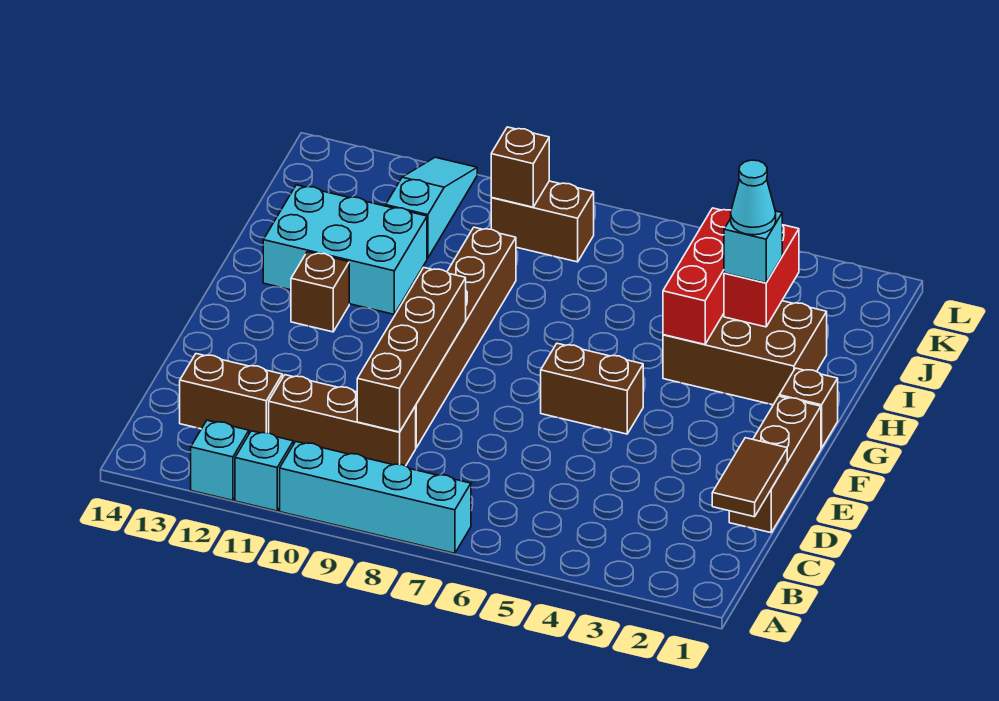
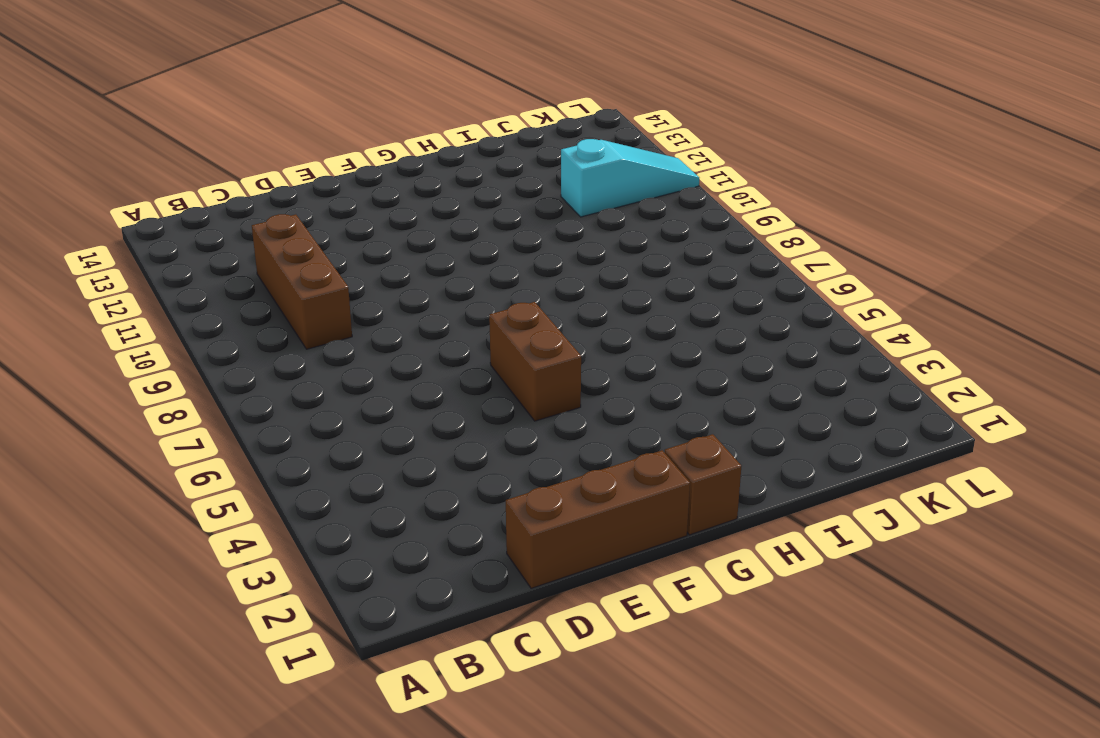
none -> cyan 1x4 brick [280,442,471,553]
none -> cyan 1x1 brick [235,431,293,511]
none -> cyan 1x1 brick [191,420,249,501]

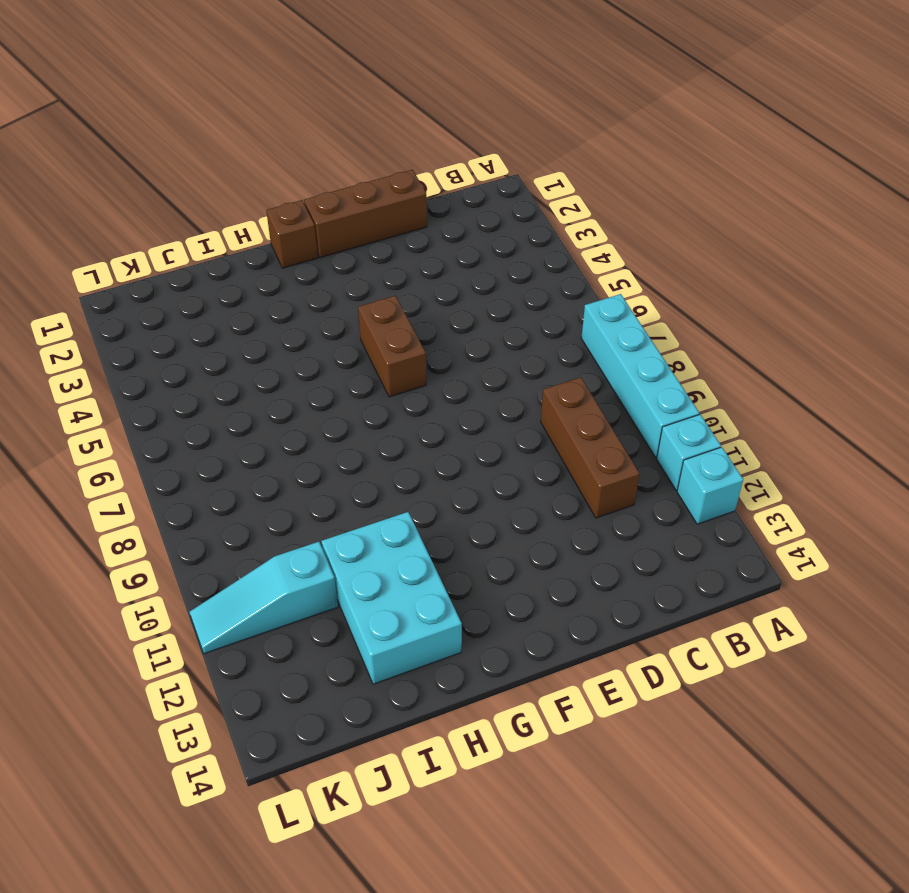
none -> brown 1x2 brick [180,354,282,433]
none -> brown 1x6 brick [415,227,516,448]
none -> brown 1x1 brick [291,252,349,332]

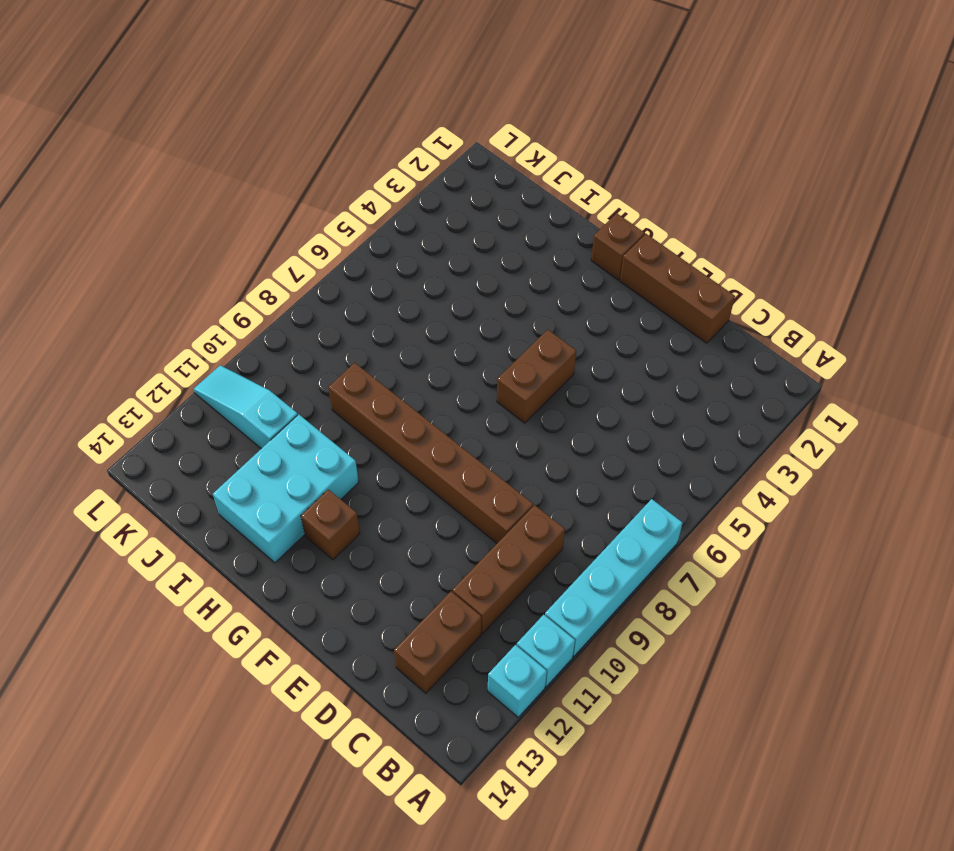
none -> brown 2x3 brick [663,301,827,405]
none -> brown 1x2 brick [491,181,594,262]
none -> brown 1x2 tile [712,438,787,517]

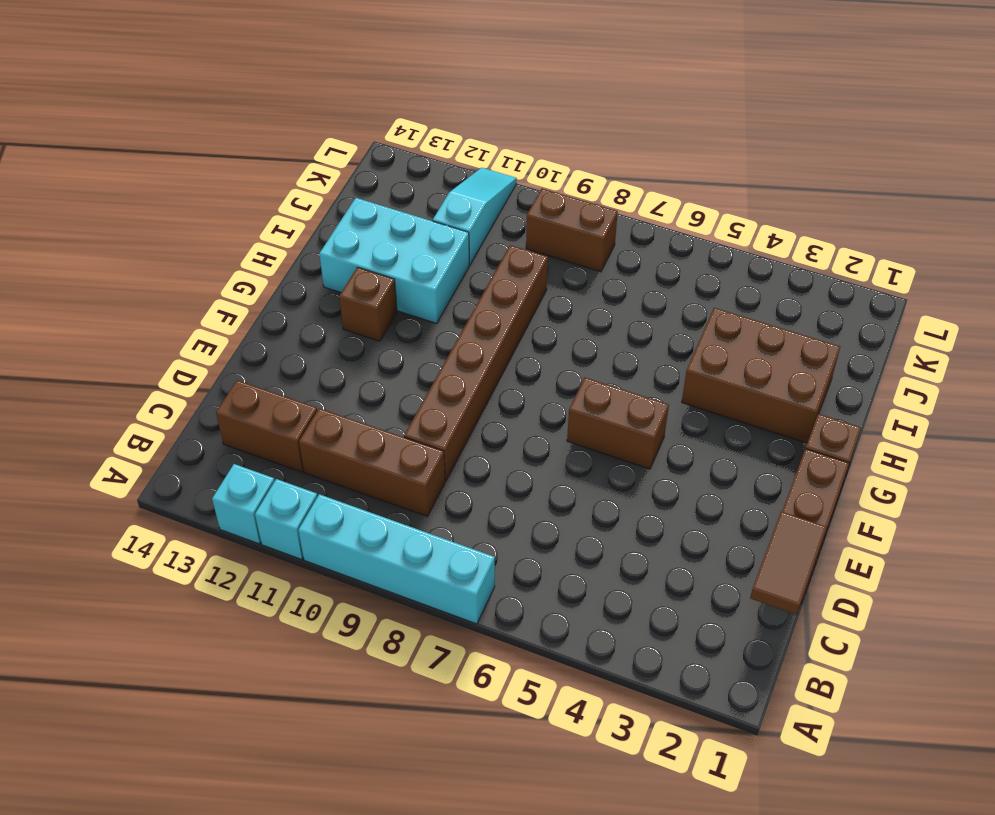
none -> brown 1x4 brick [357,268,466,432]
none -> red 1x3 brick [663,208,731,344]
none -> red 1x2 brick [724,225,799,327]

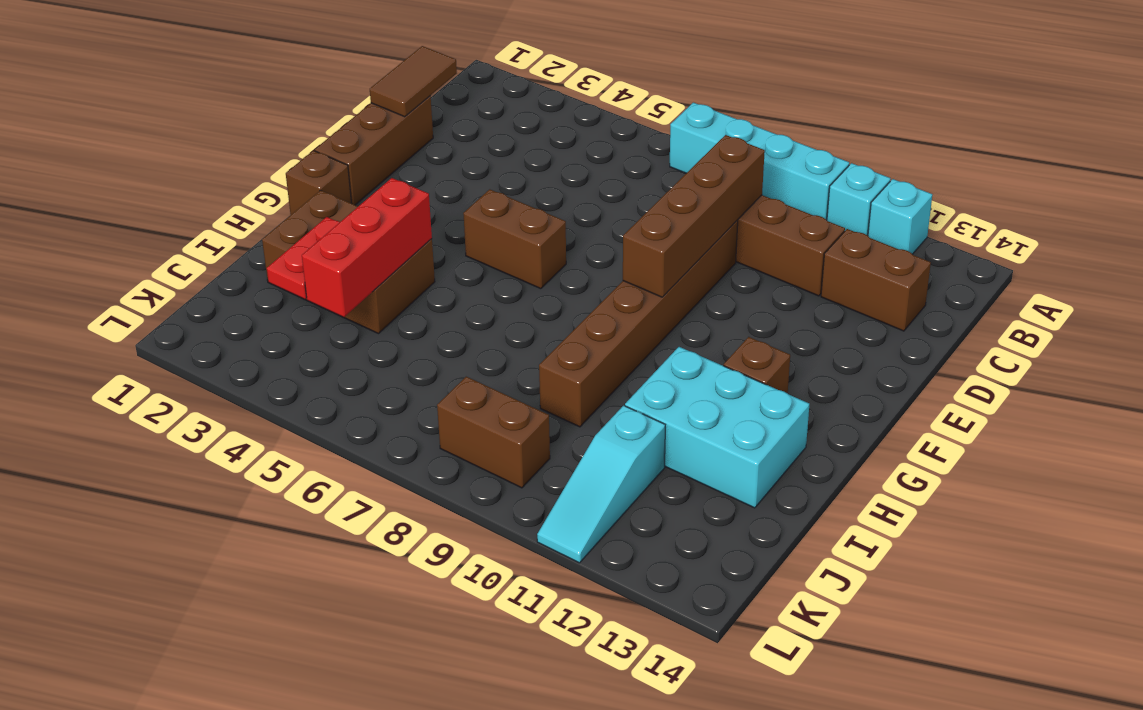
red 1x2 plate [267,217,340,299] -> red 1x2 brick [724,225,799,327]
none -> brown 1x1 brick [491,127,549,207]
none -> cyan 1x1 brick [724,211,782,283]
none -> cyan 1x1 cone [731,160,776,235]

